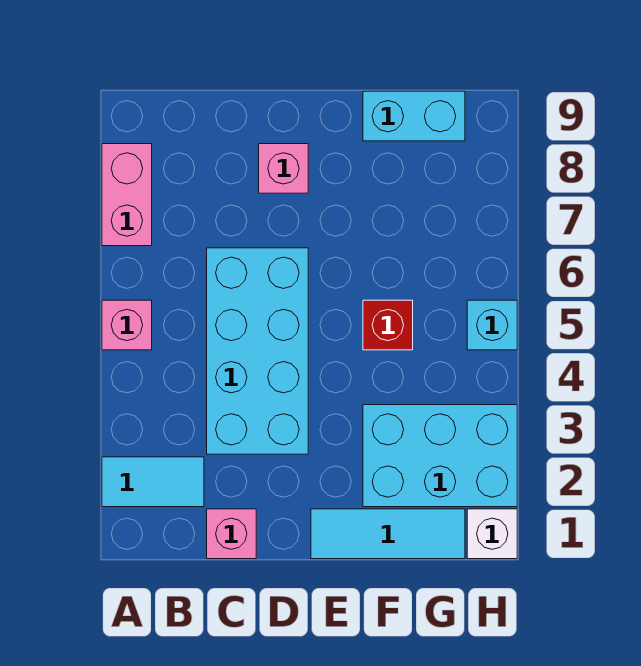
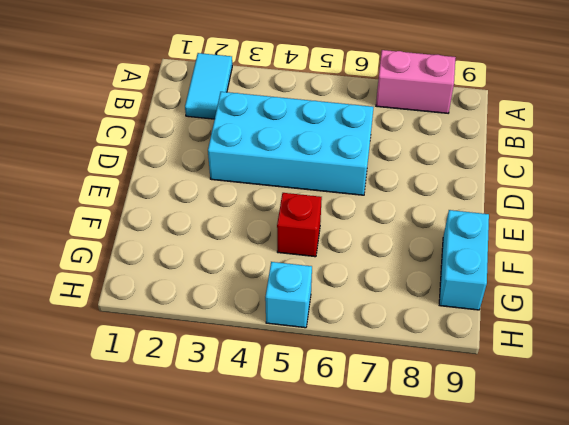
none -> pink 1x1 brick [102,300,152,350]
none -> pink 1x1 brick [207,509,256,559]
none -> pink 1x1 brick [259,144,308,193]

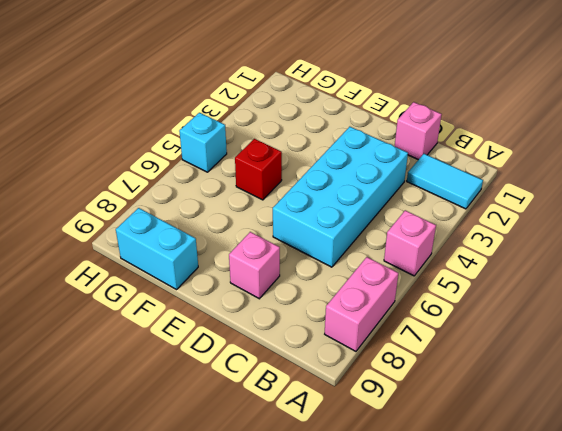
none -> cyan 1x3 tile [311,509,465,559]
none -> cyan 2x3 brick [363,405,517,507]
none -> white 1x1 brick [467,509,517,559]

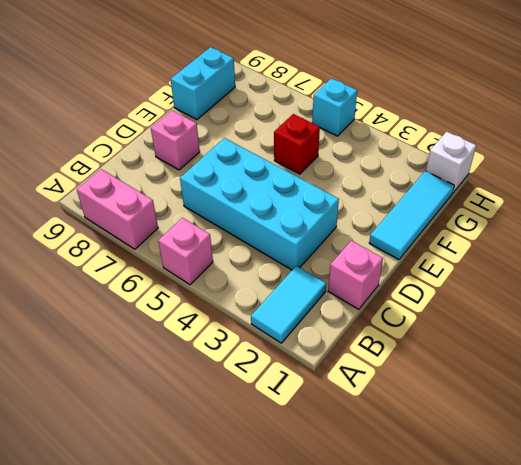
none -> cyan 2x3 brick [363,405,517,507]

